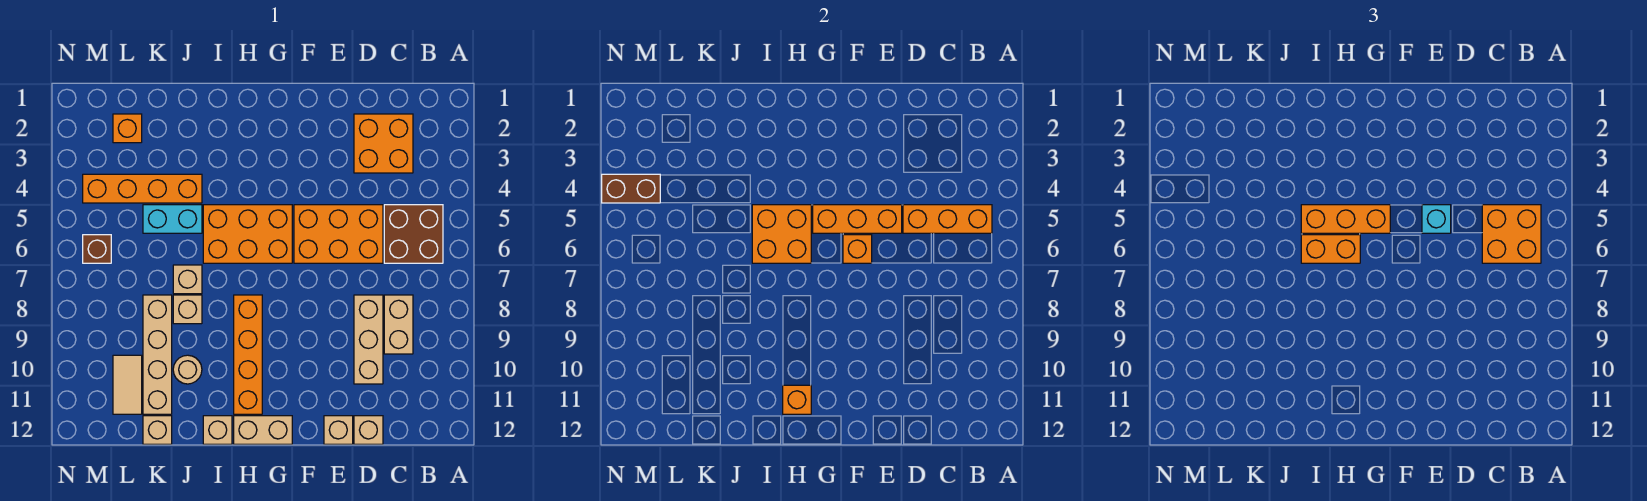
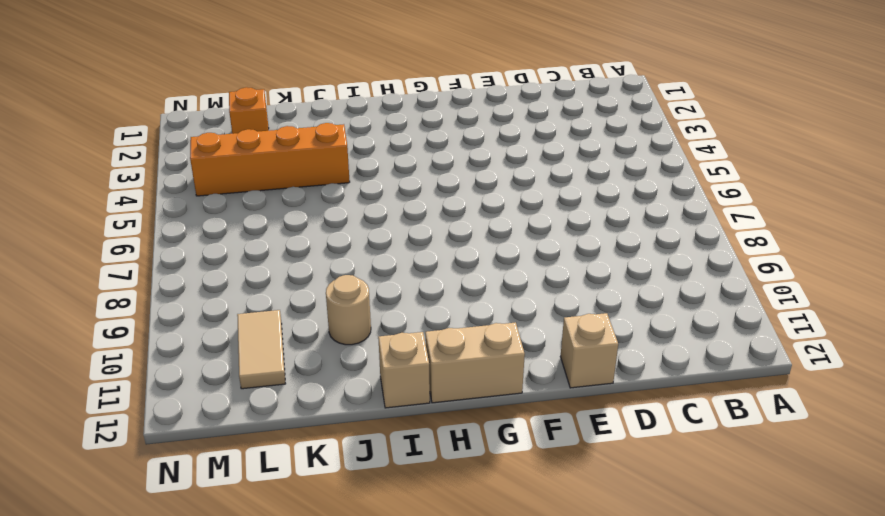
none -> brown 2x2 brick [384,205,443,263]
none -> orange 2x2 brick [354,114,413,173]
none -> tan 1x2 brick [384,295,413,354]
none -> orange 2x3 brick [294,205,383,263]

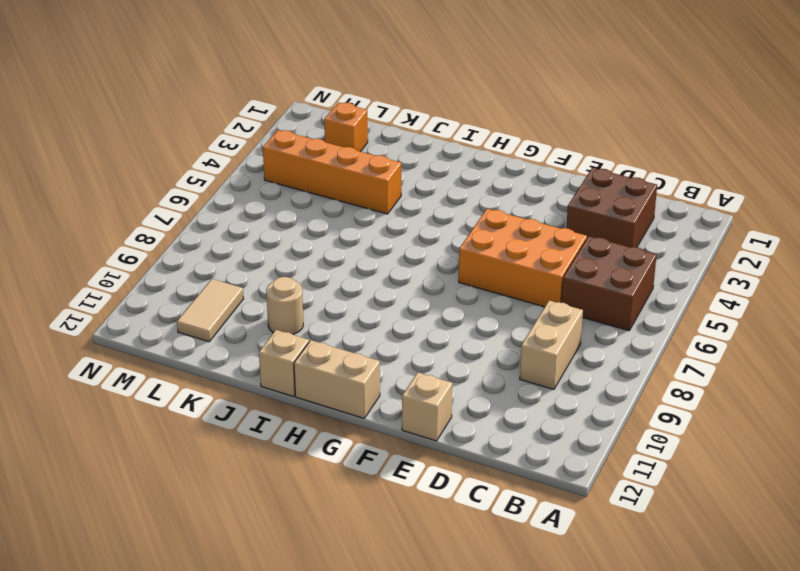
brown 2x2 brick [566,168,657,247] -> orange 2x2 brick [354,114,413,173]
none -> tan 1x3 brick [354,295,383,384]
none -> tan 1x1 brick [354,416,383,444]
none -> orange 2x3 brick [203,205,292,263]
none -> orange 1x4 brick [234,295,262,414]

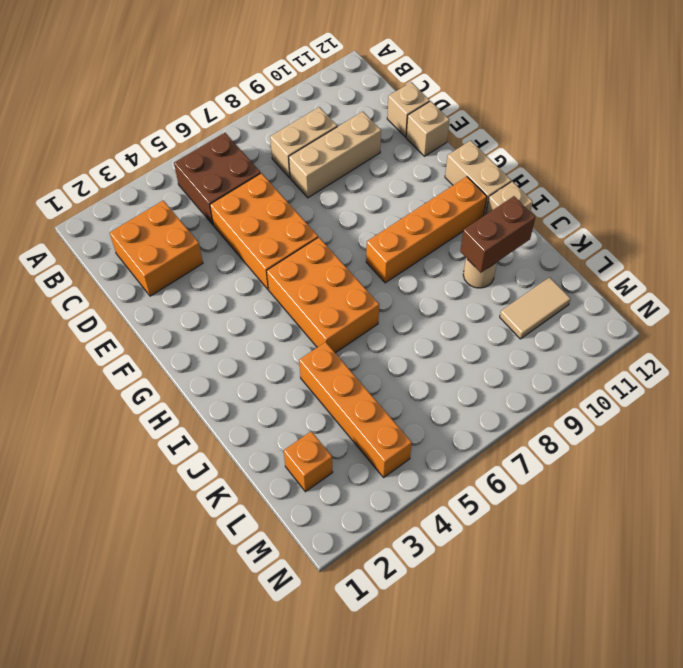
brown 1x2 brick [460,196,535,273] -> brown 1x2 brick turned to [602,174,660,203]
none -> cyan 1x2 brick [143,205,202,233]
none -> tan 1x1 brick [173,265,202,294]
none -> tan 1x1 brick [173,295,202,324]
none -> tan 1x4 brick [143,295,172,414]

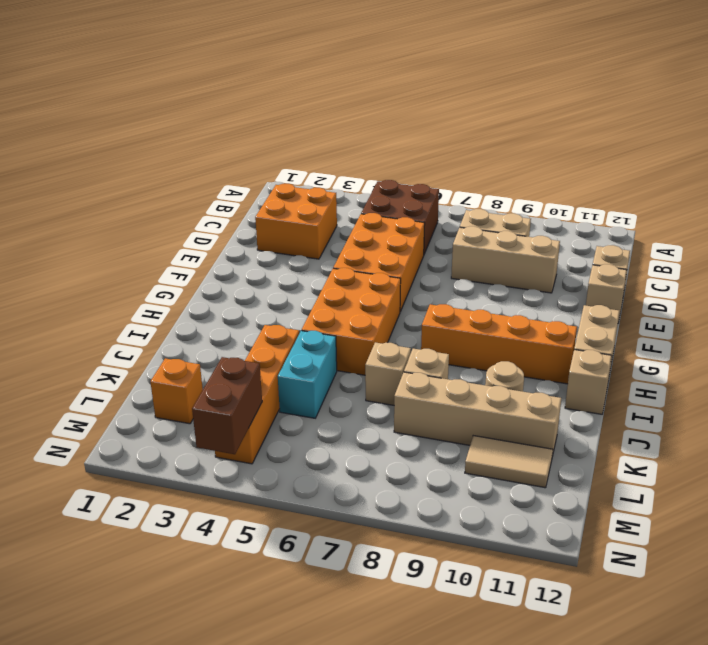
none -> tan 1x1 brick [143,416,172,444]
none -> brown 1x1 brick [83,235,111,263]
none -> orange 1x3 brick [903,205,992,233]
none -> orange 1x3 brick [813,205,902,233]

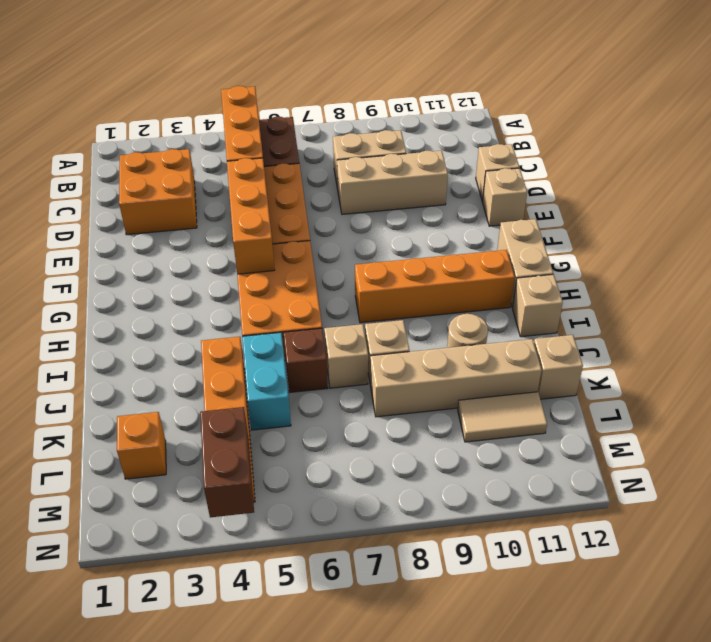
brown 1x1 brick [283,328,328,392] -> brown 1x1 brick moved to [83,235,111,263]
none -> orange 1x1 brick [843,235,872,263]
none -> orange 2x2 brick [752,205,811,263]
none -> orange 1x1 brick [783,385,811,414]
none -> orange 2x2 brick [1482,205,1541,263]

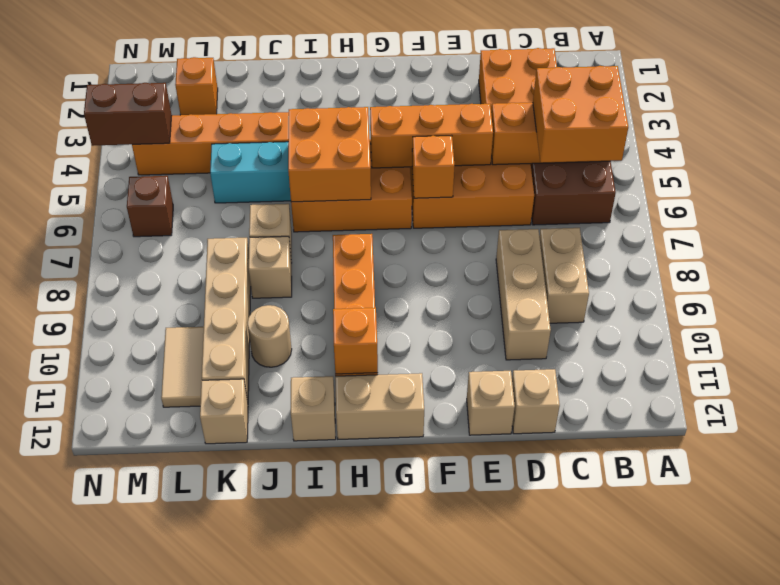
none -> cyan 1x1 brick [1422,205,1451,233]
none -> orange 1x3 brick [1301,205,1390,233]
none -> orange 1x2 brick [1301,235,1360,263]

